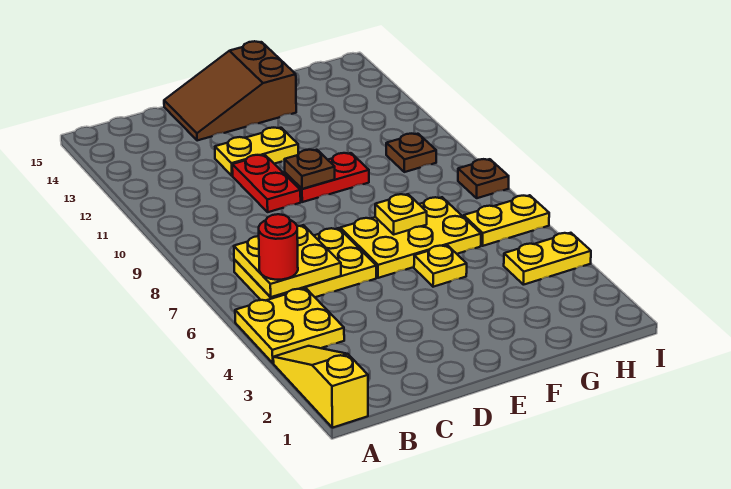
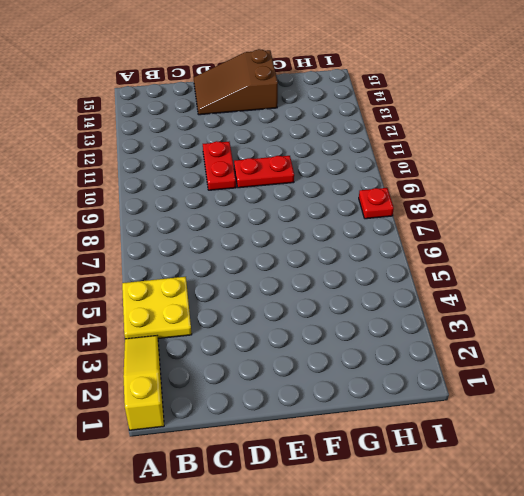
red 1x1 plate [359,188,394,219] -> brown 1x1 plate [458,159,509,198]
none -> yellow 2x3 plate [234,228,376,301]
none -> yellow 1x2 plate [215,128,298,176]
none -> yellow 2x3 plate [340,197,481,278]

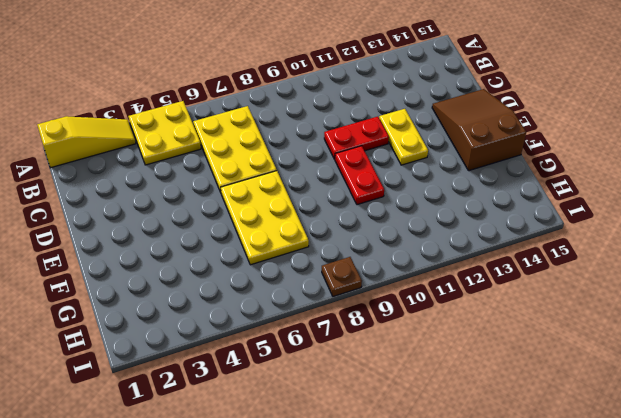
none -> yellow 1x1 plate [414,245,467,287]
none -> yellow 1x2 plate [504,233,591,285]
none -> yellow 1x2 plate [464,195,549,246]

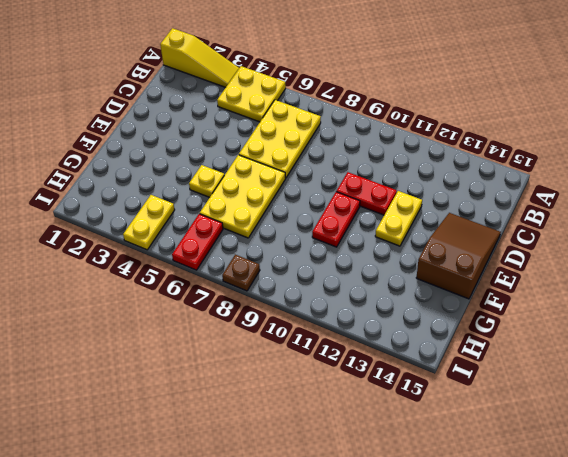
red 1x2 plate [172,214,223,270] -> yellow 1x2 plate [464,195,549,246]
none -> brown 1x1 plate [386,134,436,172]
none -> yellow 2x2 plate [234,225,341,297]
none -> brown 1x1 plate [285,150,335,189]

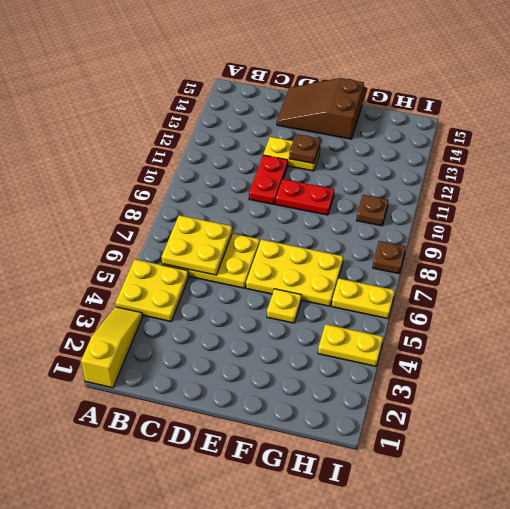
brown 1x1 plate [289,134,320,164] -> brown 1x1 plate moved to [285,150,335,189]
none -> yellow 1x1 plate [375,194,427,234]
none -> red 1x1 round brick [259,214,298,280]

